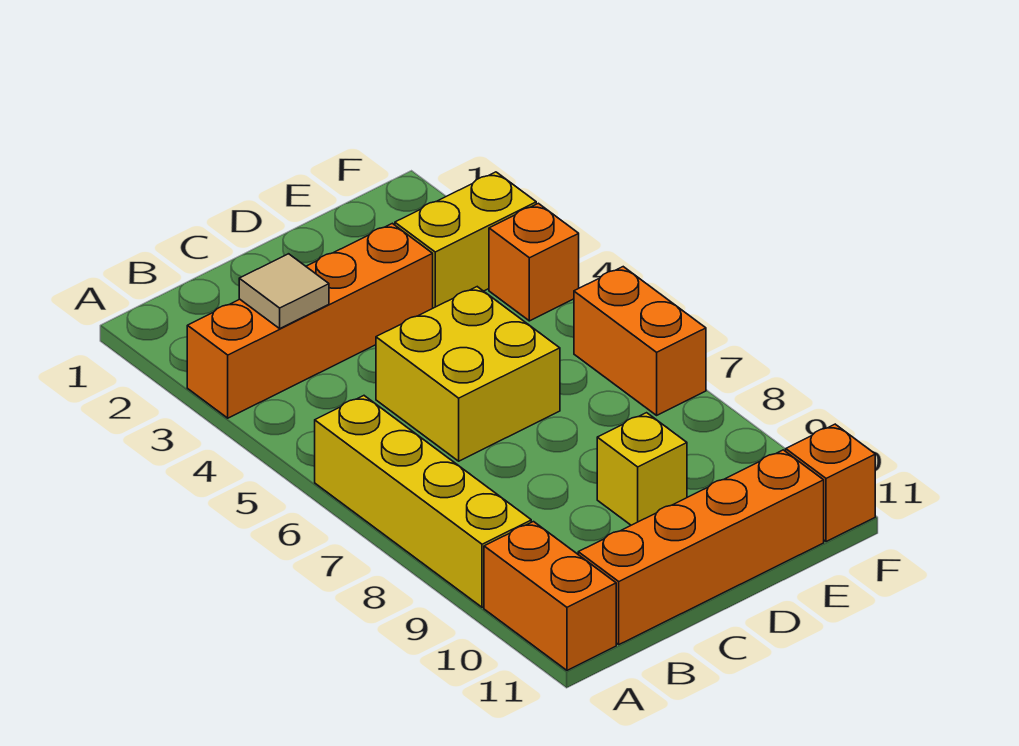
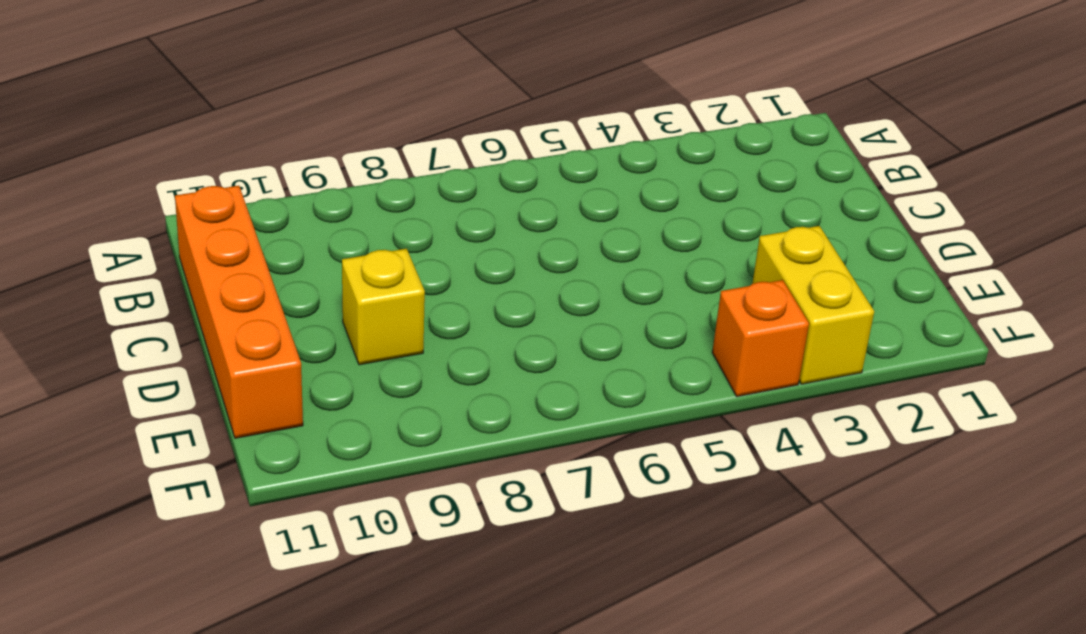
none -> orange 1x4 brick [187,223,433,418]
none -> yellow 1x4 brick [315,396,531,607]

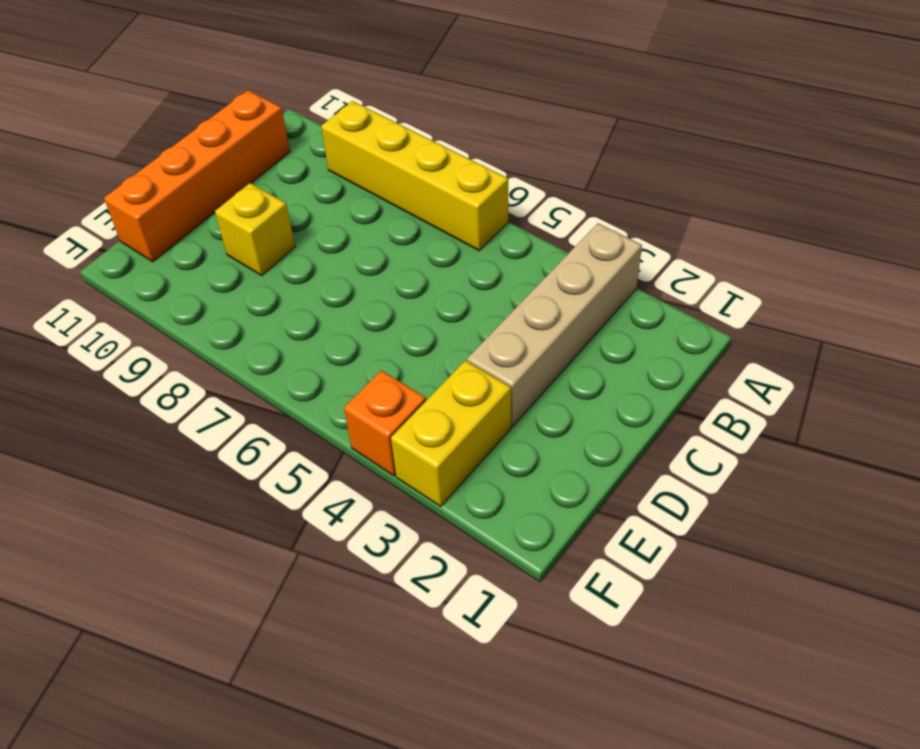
tan 1x4 brick [467,223,642,427] -> orange 1x4 brick [187,223,433,418]
none -> orange 1x2 brick [484,522,616,670]
none -> yellow 2x2 brick [376,287,560,461]

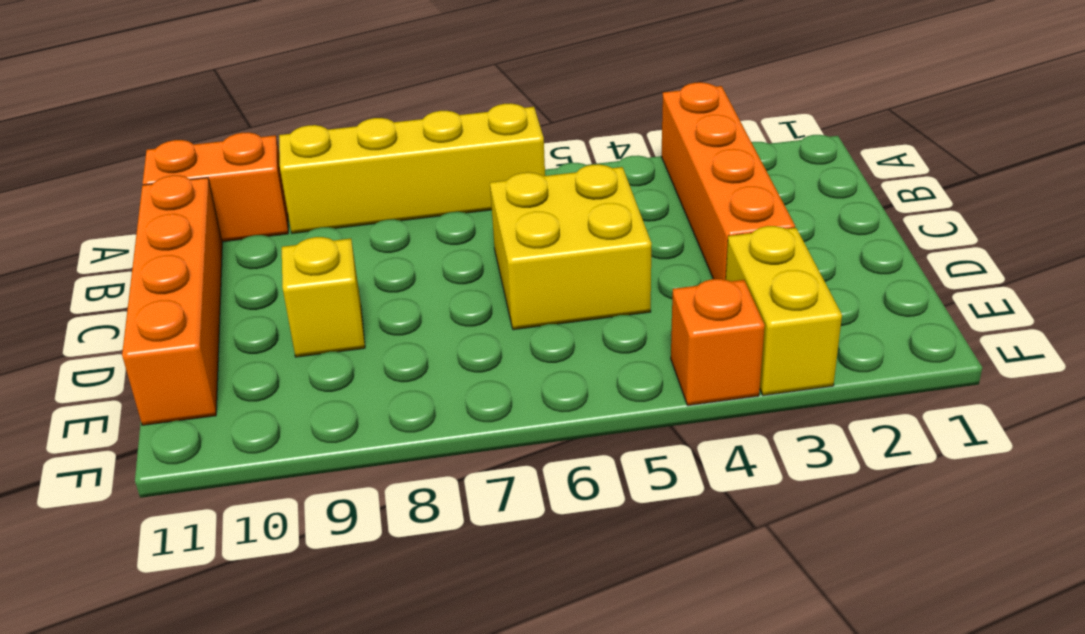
none -> orange 1x2 brick [574,267,706,415]
none -> orange 1x1 brick [786,424,875,542]

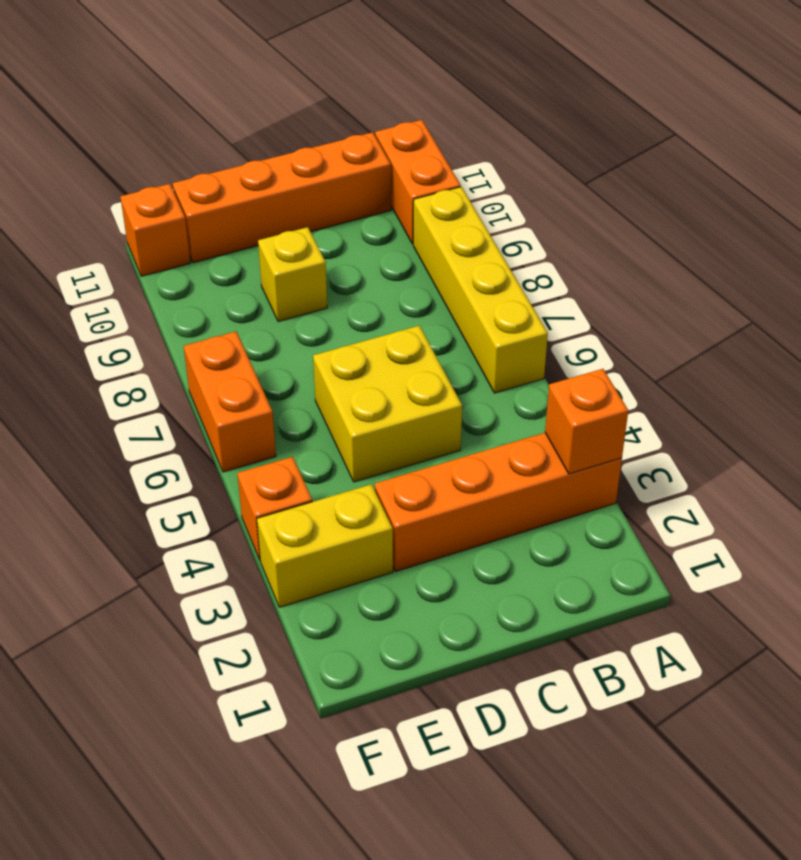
orange 1x1 brick [545,369,628,474] -> none
none -> tan 1x1 tile [239,254,329,328]

